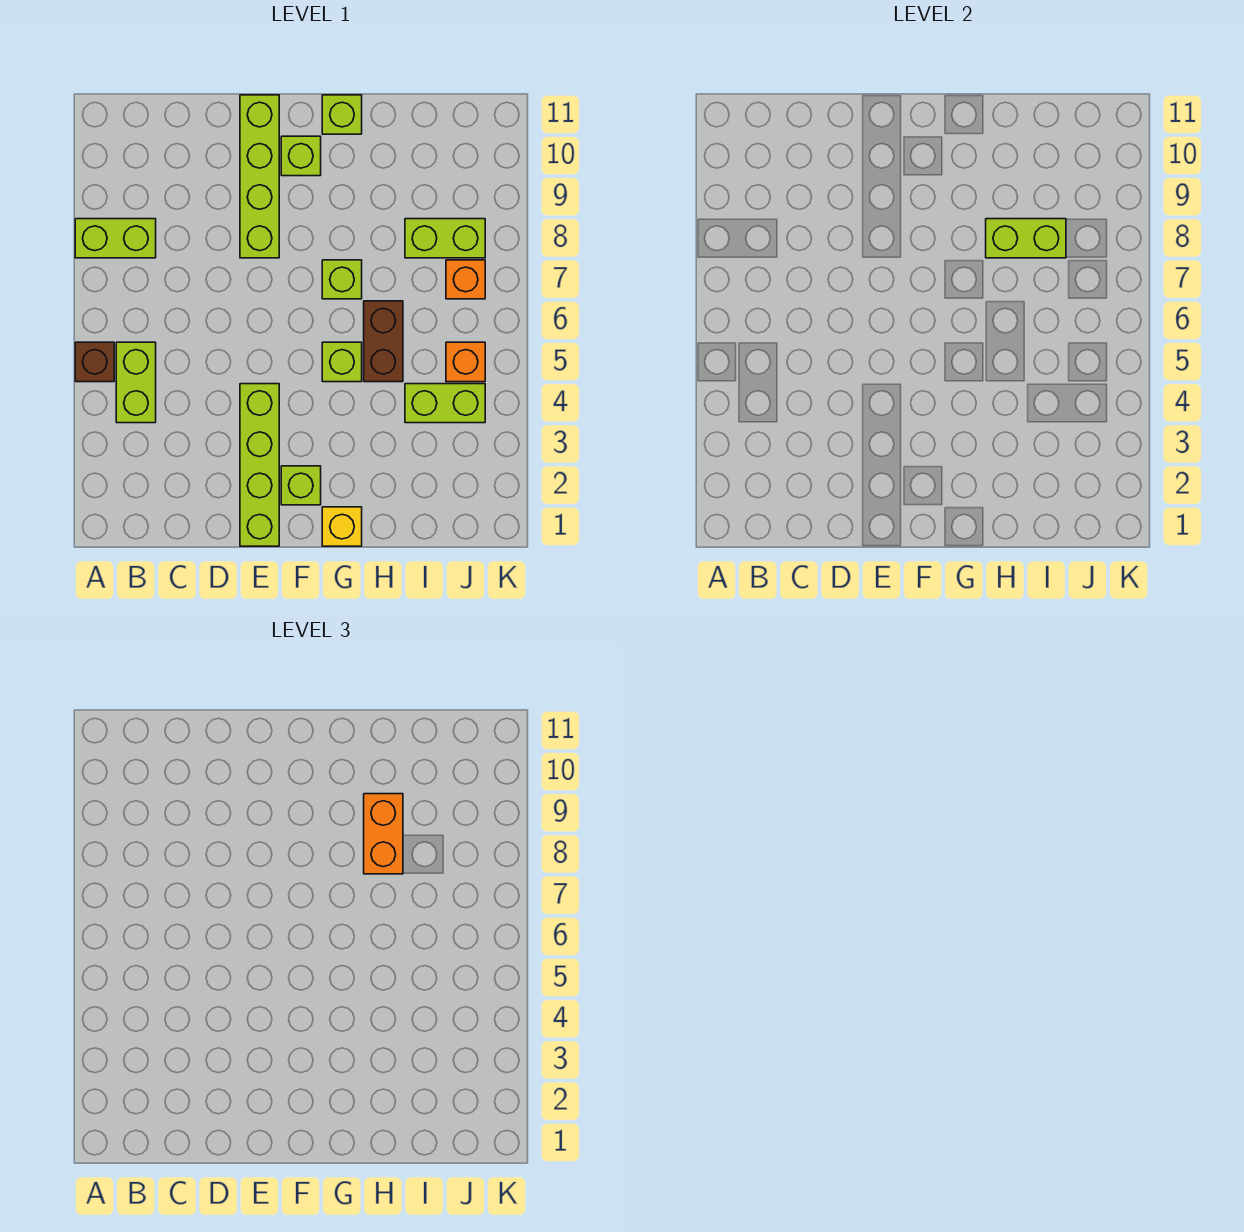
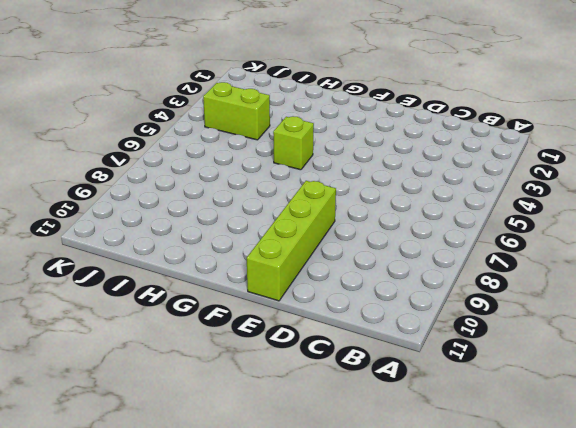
none -> brown 1x1 brick [75,342,114,382]
none -> lime 1x2 brick [75,219,156,258]
none -> lime 1x2 brick [116,342,156,423]

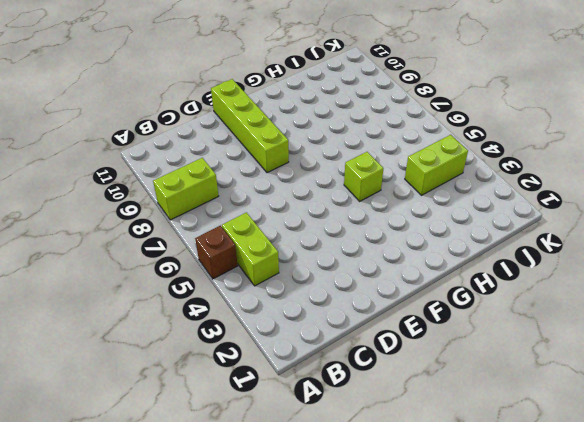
none -> lime 1x4 brick [240,384,279,546]
none -> lime 1x1 brick [281,466,321,505]
none -> lime 1x1 brick [281,136,321,176]

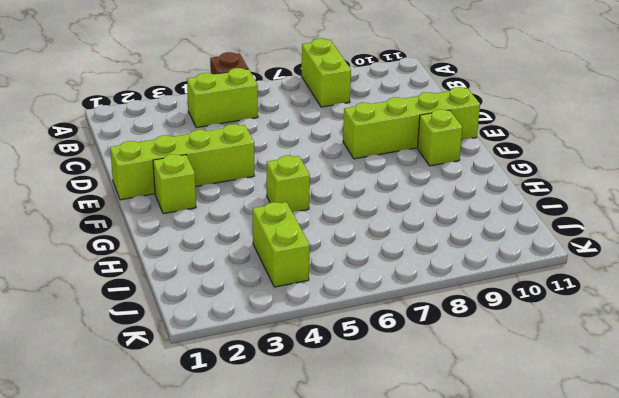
none -> yellow 1x1 brick [322,507,362,546]
none -> lime 1x1 brick [322,260,362,299]
none -> lime 1x1 brick [322,95,362,134]

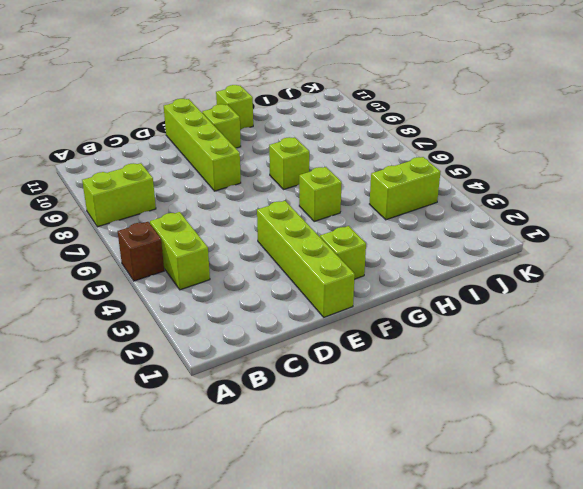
none -> yellow 1x1 brick [322,507,362,546]
none -> brown 1x2 brick [364,301,403,382]
none -> lime 1x2 brick [405,219,485,258]

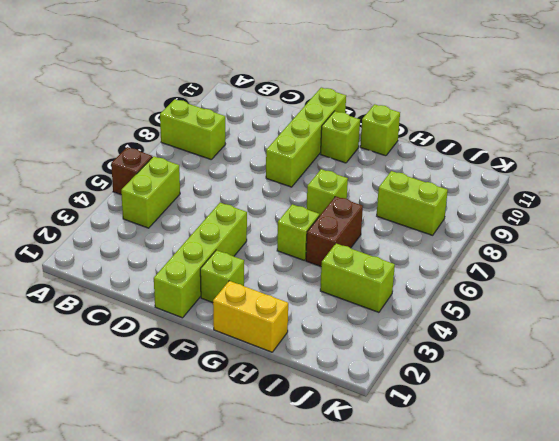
yellow 1x2 brick [213,281,288,352] -> yellow 1x1 brick [322,507,362,546]
none -> orange 1x1 brick [446,342,485,382]
none -> orange 1x1 brick [446,260,485,299]
none -> lime 1x2 brick [986,219,1066,258]

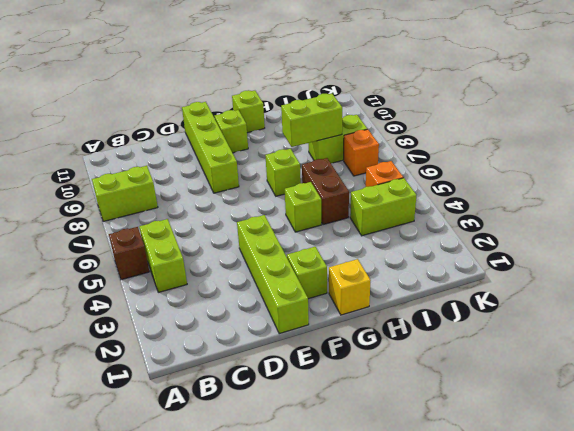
none -> orange 1x2 brick [364,794,403,874]

